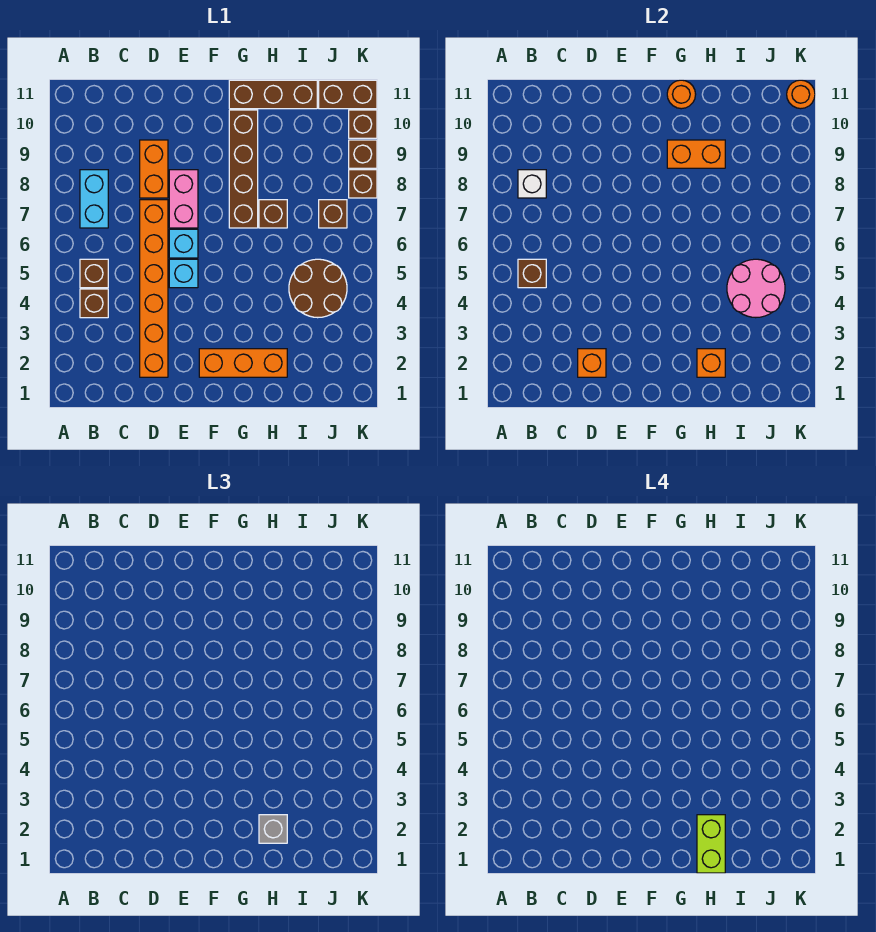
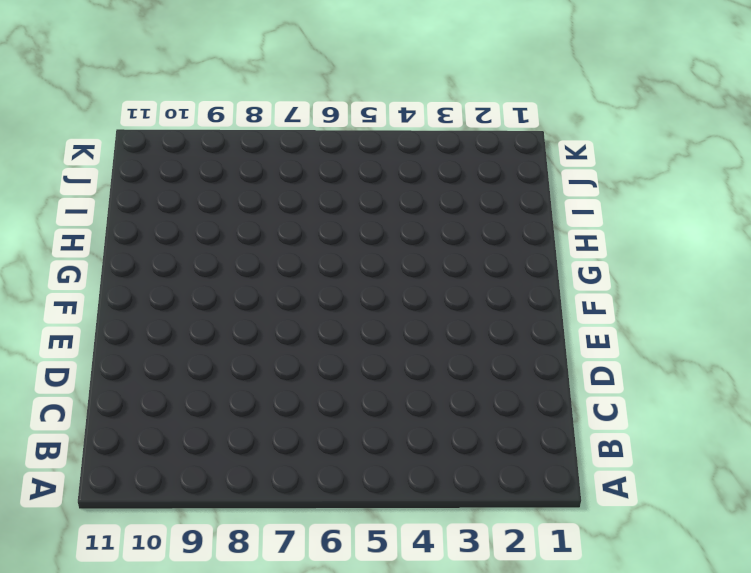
none -> brown 1x1 brick [80,289,108,318]
none -> brown 1x1 brick [80,259,108,288]
none -> cyan 1x2 brick [80,170,108,228]

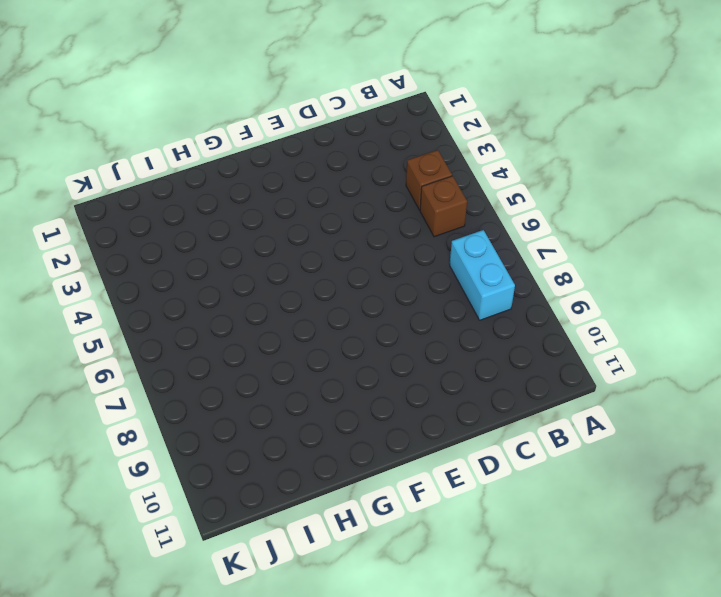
none -> orange 1x6 brick [140,200,168,377]
none -> orange 1x2 brick [140,140,168,198]
none -> cyan 1x1 brick [169,259,198,288]

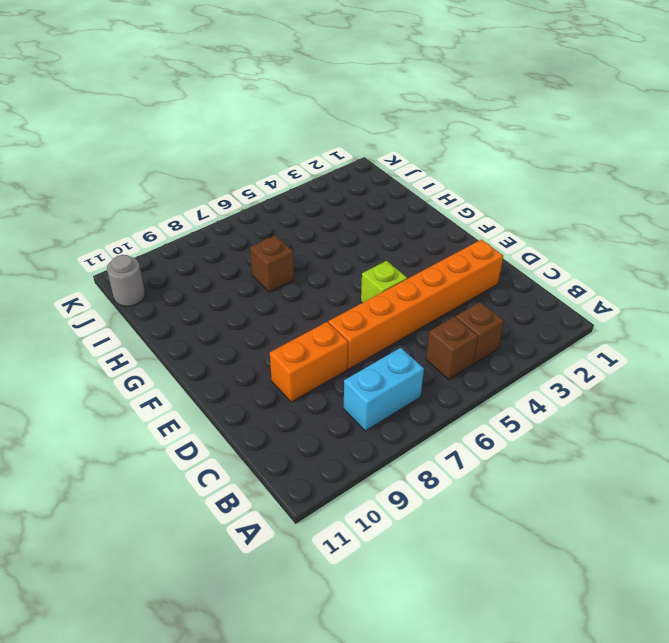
lime 1x1 brick [361,261,407,303] -> cyan 1x1 brick [169,259,198,288]
grey 1x1 round brick [107,255,145,306] -> brown 1x2 brick [319,80,377,109]
none -> cyan 1x1 brick [169,229,198,258]
none -> pink 1x2 brick [169,170,198,228]
none -> orange 1x3 brick [199,349,287,377]

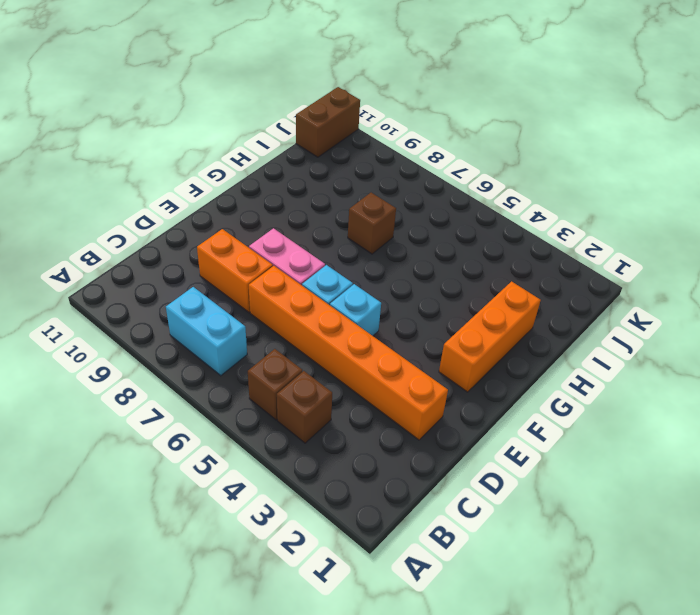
none -> brown 1x4 brick [229,110,258,228]
none -> brown 1x3 brick [229,80,317,109]
none -> brown 2x2 round brick [289,259,347,318]

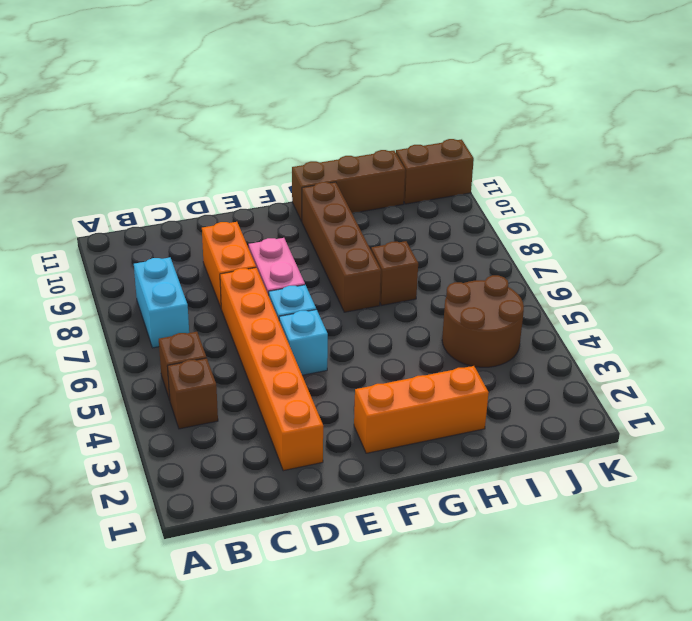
none -> brown 1x1 brick [319,200,347,228]
none -> brown 1x1 brick [349,170,377,198]
none -> brown 1x1 brick [349,140,377,168]

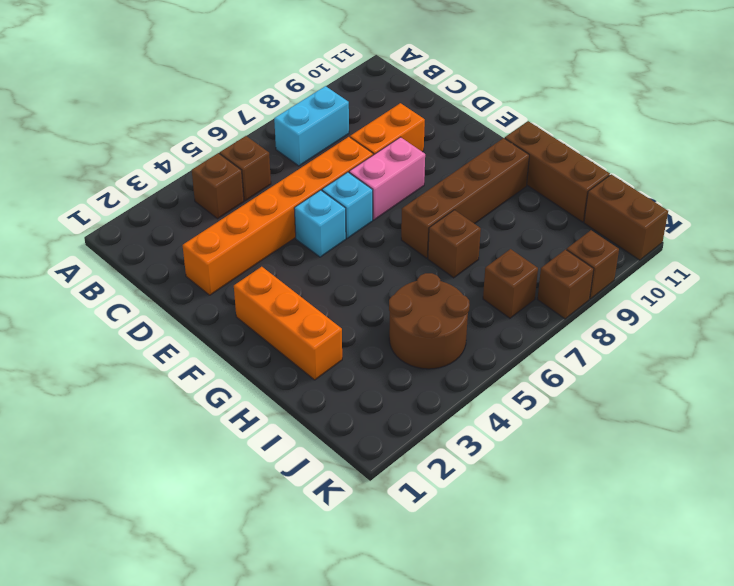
none -> brown 1x1 brick [349,110,377,138]
none -> brown 1x1 brick [518,259,546,288]
none -> white 1x1 brick [518,170,546,198]

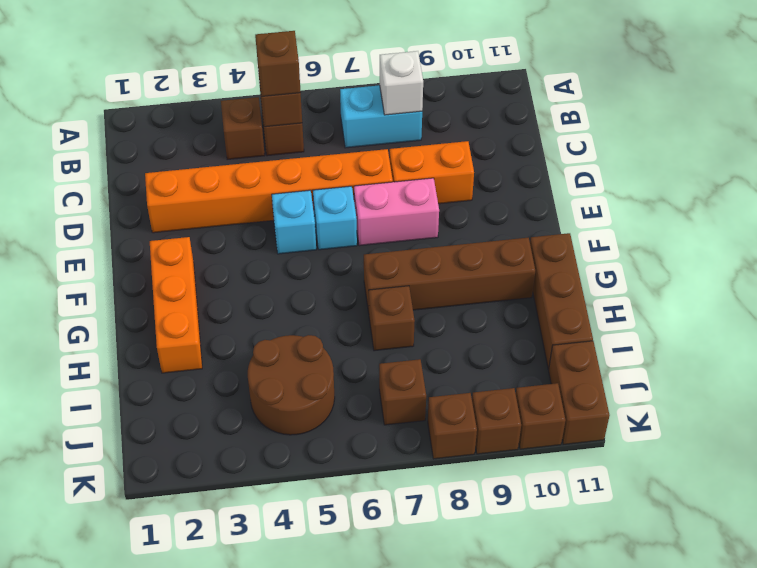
brown 1x1 brick [255,31,301,97] -> none
none -> orange 1x1 brick [578,349,606,377]
none -> orange 1x2 brick [667,140,725,168]
none -> orange 1x1 round brick [667,80,696,109]

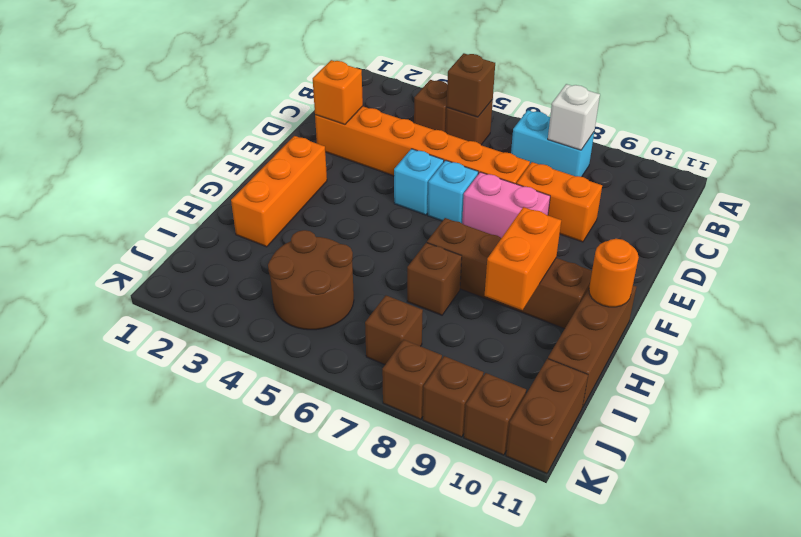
none -> orange 1x1 brick [697,349,725,377]
none -> pink 2x2 round brick [727,259,785,318]
none -> orange 1x1 round brick [787,80,815,109]

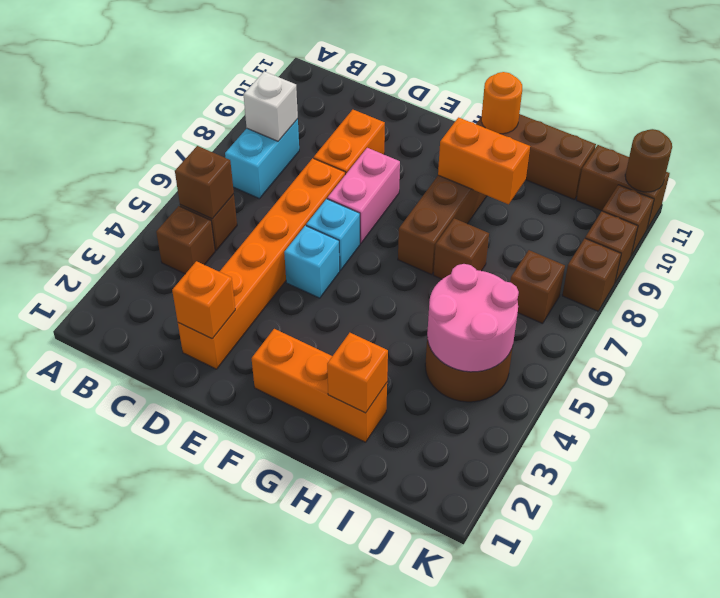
brown 1x1 round brick [625,129,672,192] -> orange 1x1 round brick [787,80,815,109]
none -> grey 1x1 brick [259,815,287,843]
none -> lime 1x2 brick [697,815,725,873]

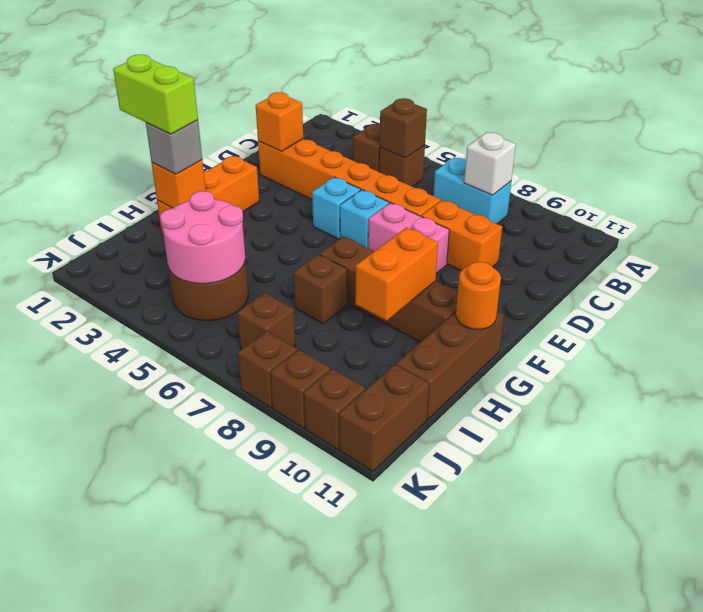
none -> orange 1x1 round brick [787,80,815,109]

